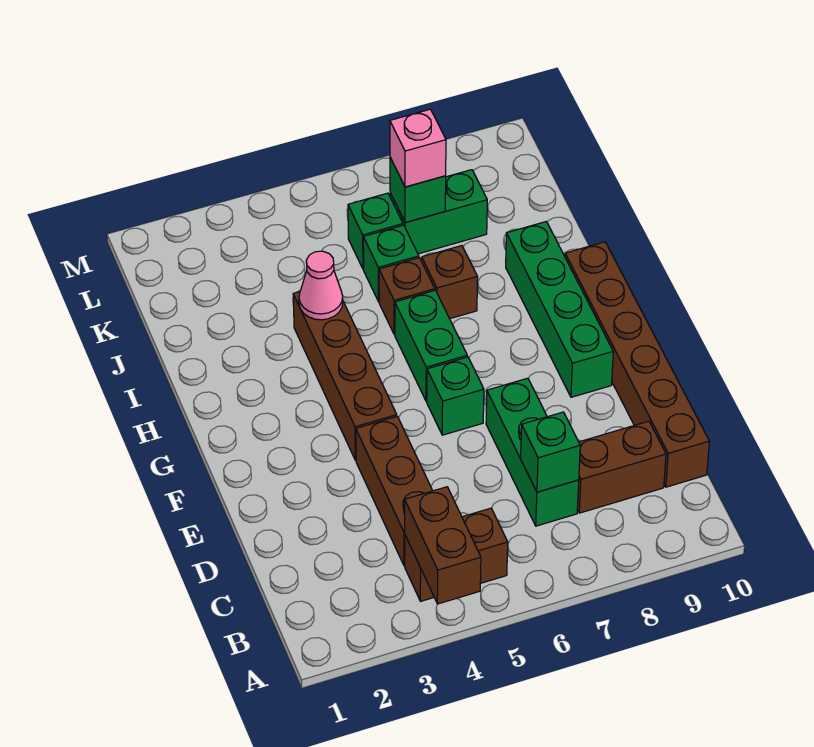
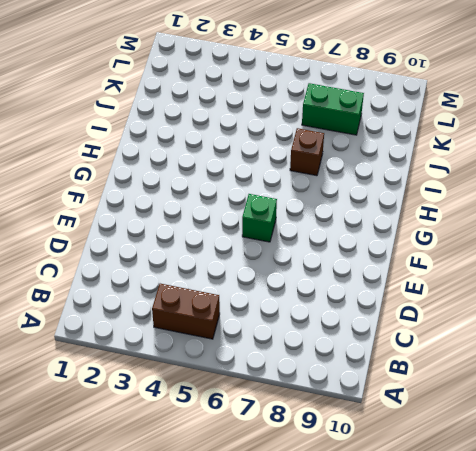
none -> brown 1x3 brick [356,417,433,566]
none -> green 1x3 brick [486,378,579,526]
none -> brown 1x2 brick [577,421,666,513]

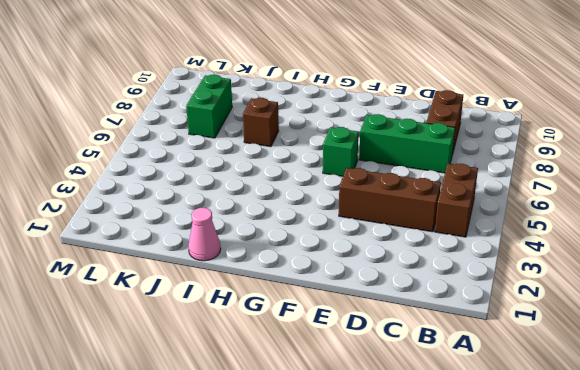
pink 1x1 cone [188,208,221,261] -> pink 1x1 cone moved to [299,251,343,320]
none -> brown 1x6 brick [565,242,709,487]
none -> brown 1x4 brick [293,292,397,460]
none -> green 1x4 brick [506,222,613,397]

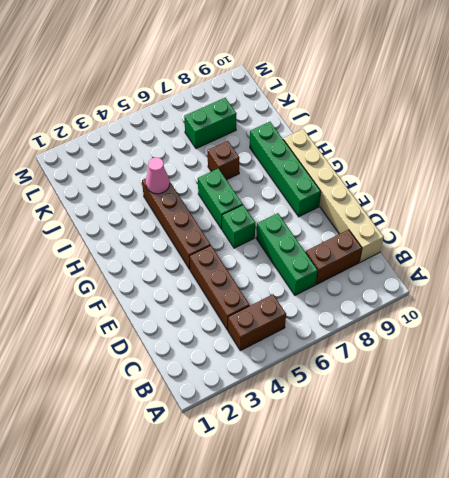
tan 1x6 brick [283,129,384,262] -> brown 1x6 brick [565,242,709,487]
none -> brown 1x1 brick [379,258,435,335]
none -> green 1x1 brick [363,225,419,302]
none -> green 1x1 brick [348,193,403,269]

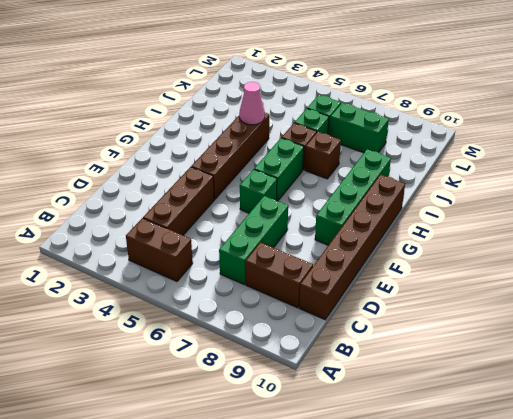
none -> brown 1x2 brick [405,487,481,604]
none -> green 1x1 brick [521,412,580,492]
none -> green 1x1 brick [390,158,446,223]

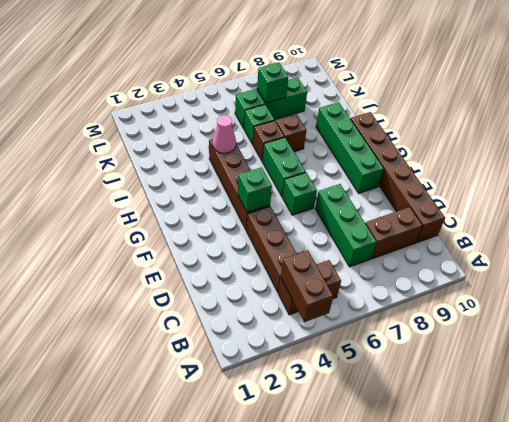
green 1x1 brick [237,167,272,212] -> green 1x1 brick moved to [521,412,580,492]
none -> pink 1x1 brick [390,109,446,187]

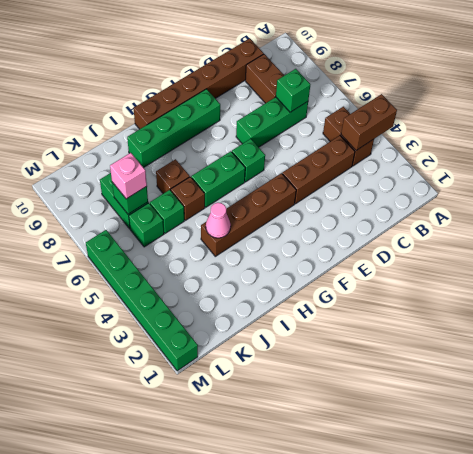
green 1x6 brick [86,230,198,371] -> none

